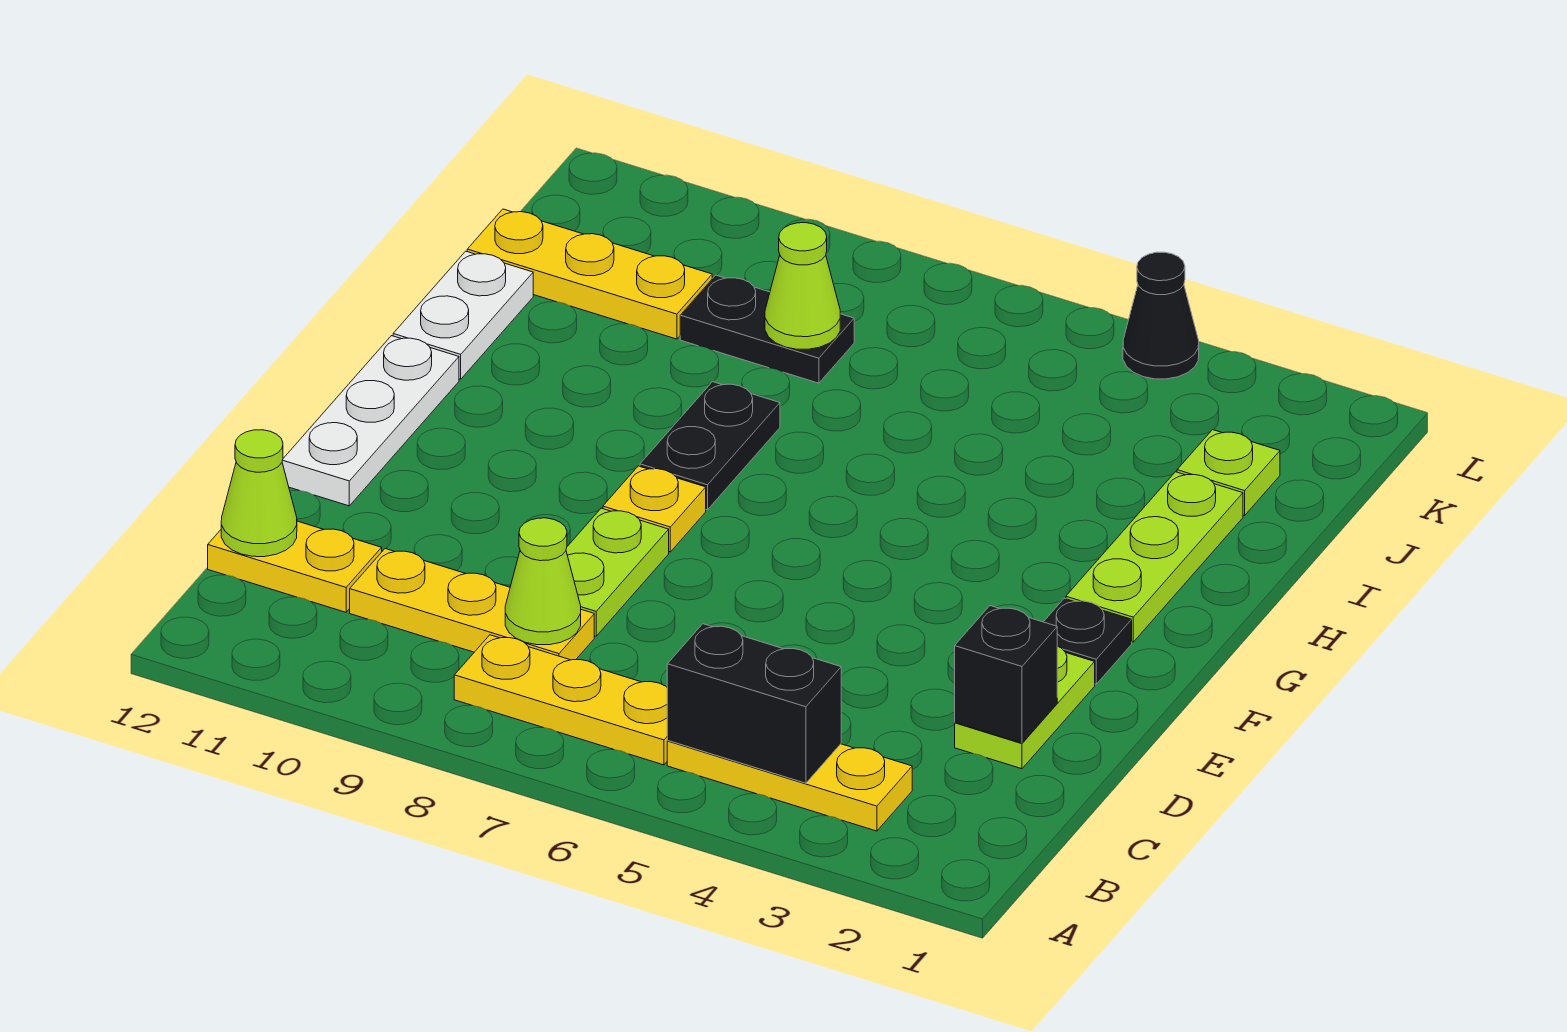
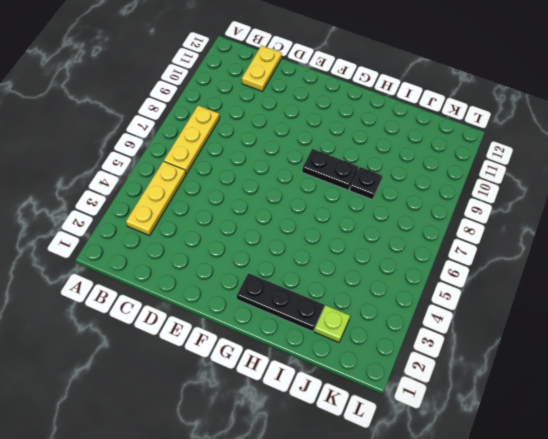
black 1x3 plate [237,273,324,331] -> lime 1x3 plate [1066,472,1243,642]
black 1x1 plate [350,167,382,199] -> black 1x1 plate moved to [1044,598,1132,684]
none -> yellow 1x3 plate [350,549,594,660]
none -> lime 1x2 plate [955,646,1095,769]
none -> lime 1x2 plate [566,508,669,636]

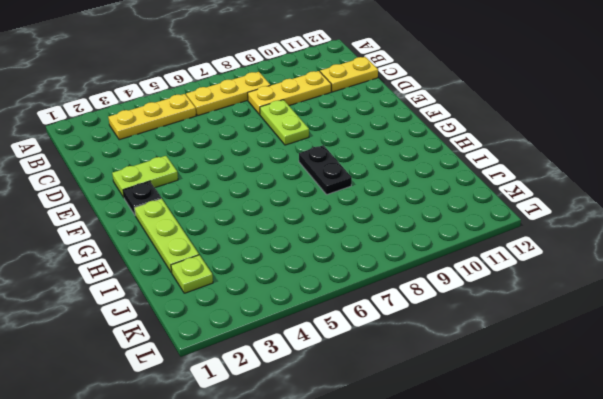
lime 1x2 plate [112,156,178,197] -> lime 1x2 plate turned to [955,646,1095,769]
none -> white 1x3 plate [282,336,459,506]
none -> yellow 1x1 plate [603,466,706,552]
none -> white 1x2 plate [393,251,533,379]

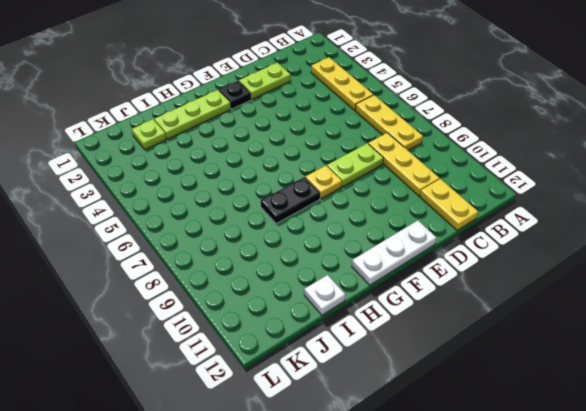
white 1x1 plate [304,275,345,315] -> white 1x2 plate [393,251,533,379]
none -> black 1x2 plate [680,275,854,383]
none -> yellow 1x3 plate [467,209,712,339]
none -> black 1x1 cone [1123,252,1199,379]

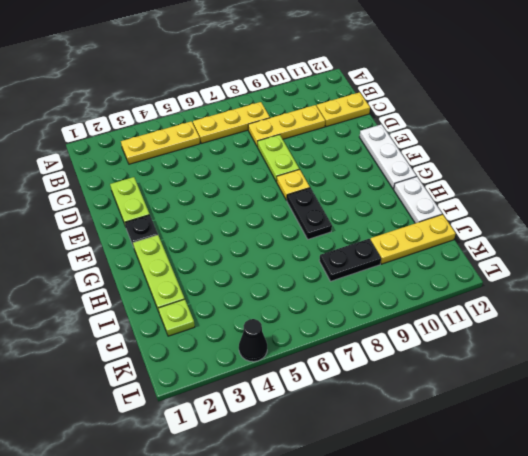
none -> black 1x2 brick [667,624,841,783]
none -> lime 1x1 cone [505,518,581,645]
none -> lime 1x1 cone [221,430,297,557]

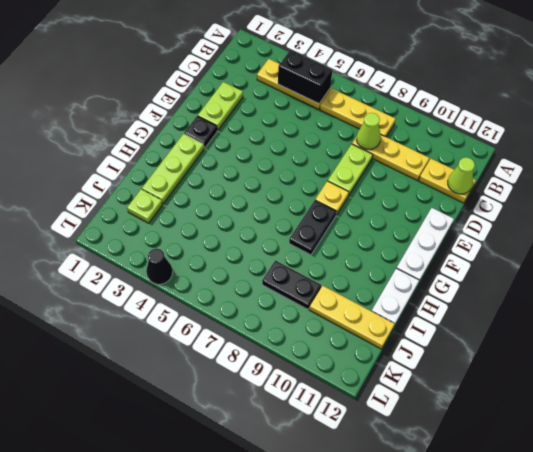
none -> black 1x1 brick [955,606,1057,743]
none -> lime 1x1 cone [765,223,840,349]

